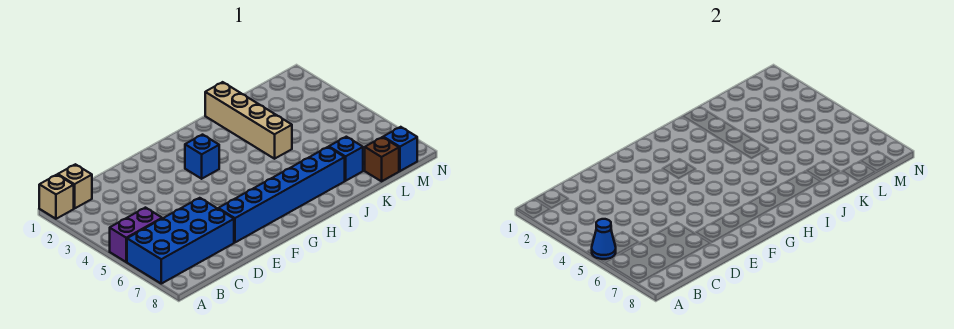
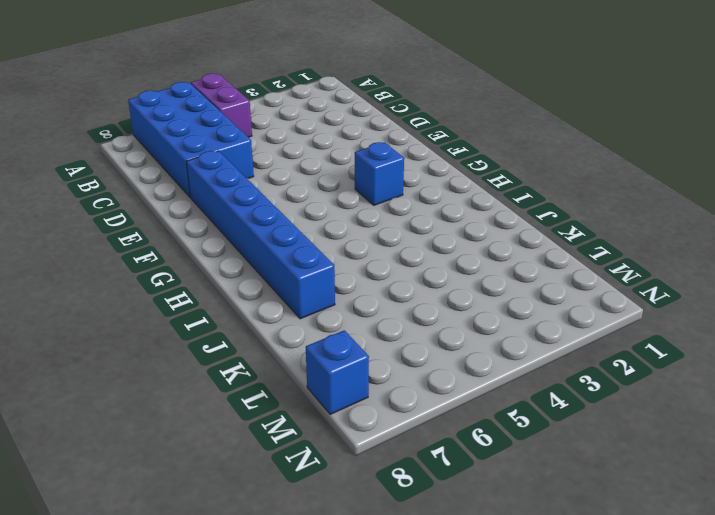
none -> tan 1x1 brick [39,175,74,219]
none -> tan 1x1 brick [58,164,92,209]

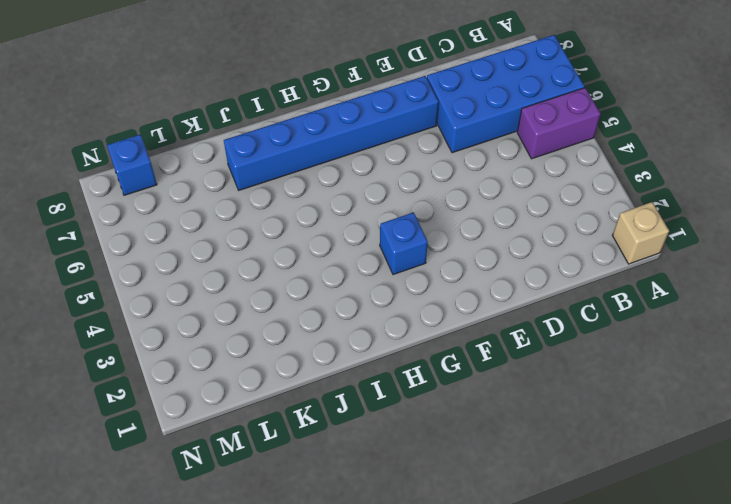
none -> tan 1x1 brick [58,164,92,209]
none -> tan 1x4 brick [205,82,292,159]

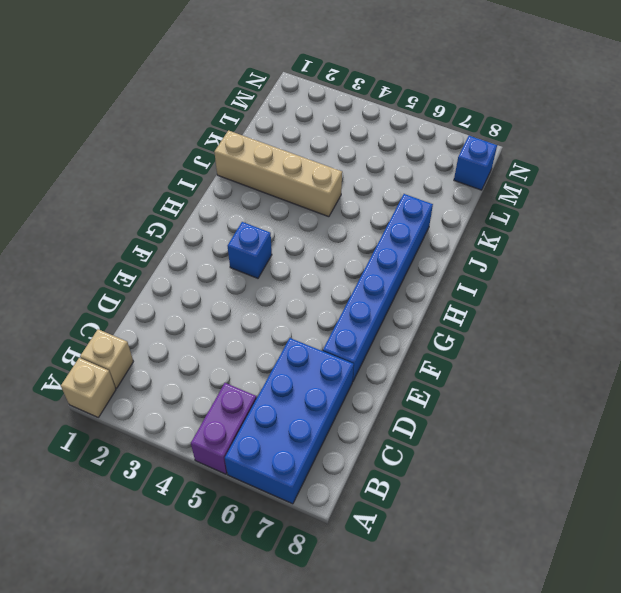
none -> blue 1x1 brick [329,137,363,181]
none -> brown 1x1 brick [365,137,399,181]

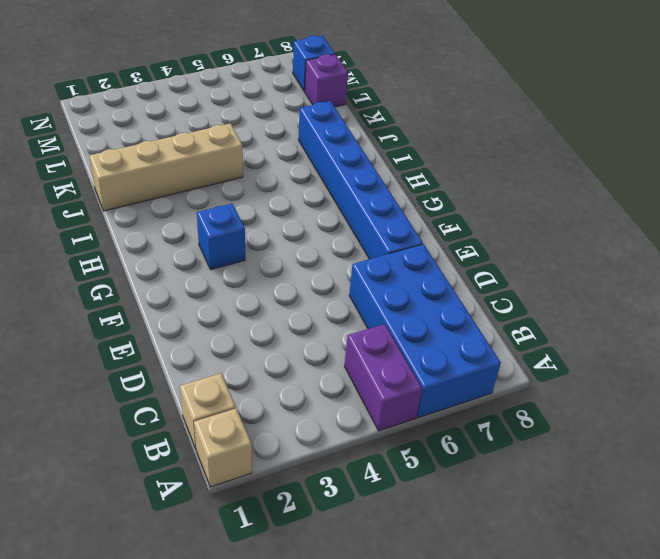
purple 1x1 brick [305,54,348,107] -> brown 1x1 brick [365,137,399,181]
none -> blue 1x1 brick [329,137,363,181]
none -> blue 1x1 cone [592,219,616,259]

